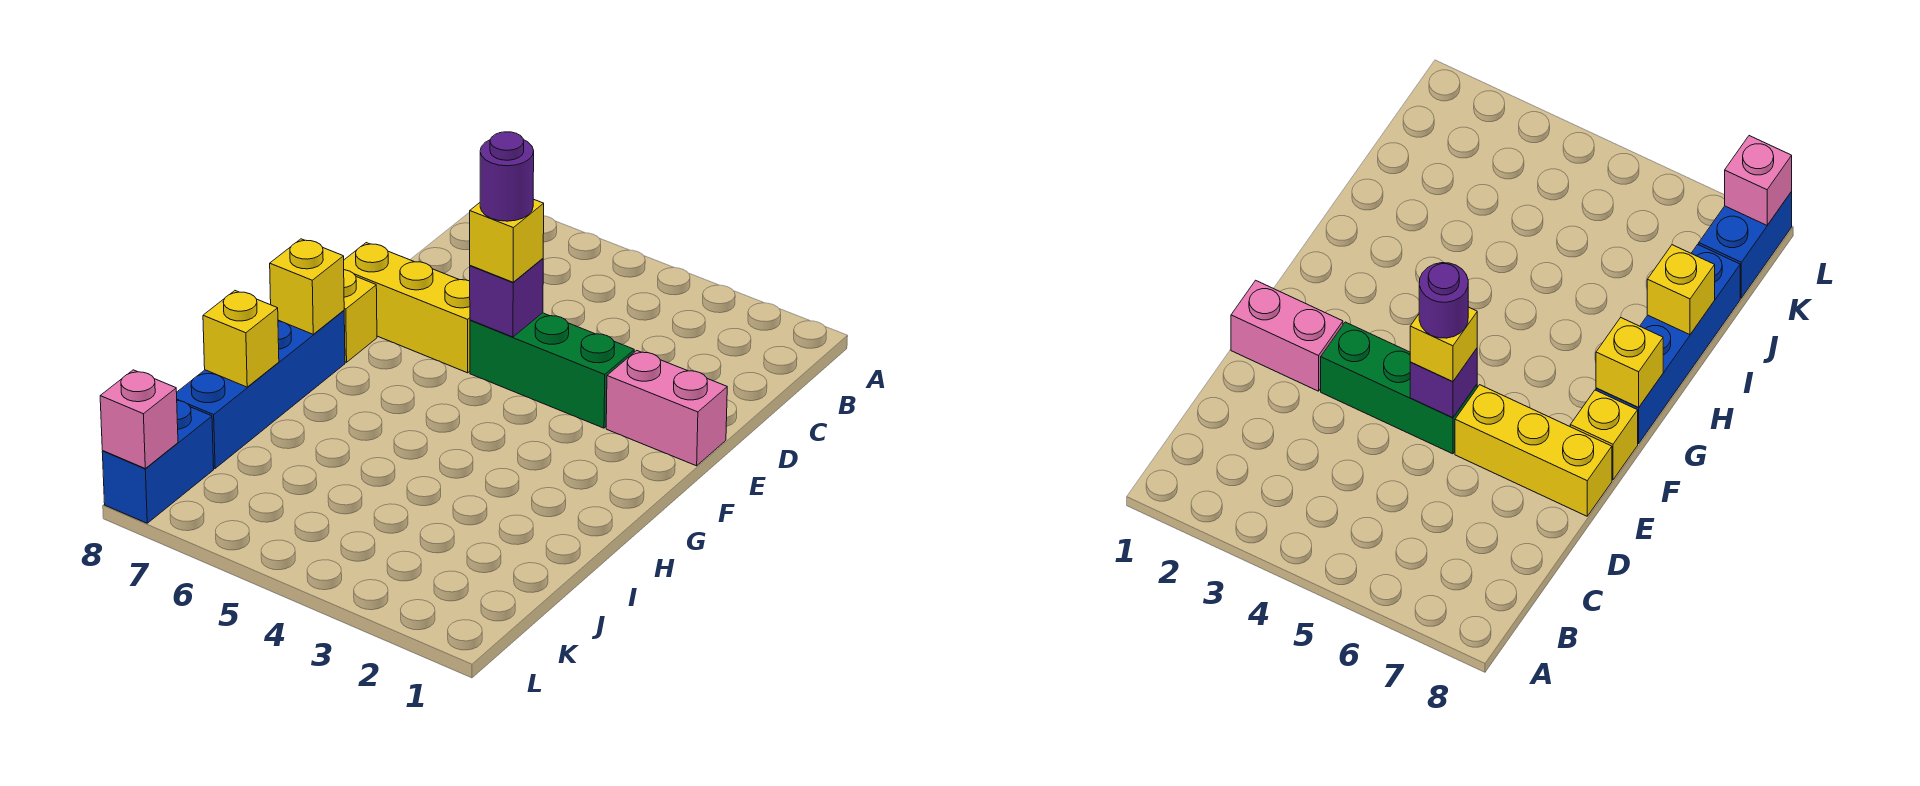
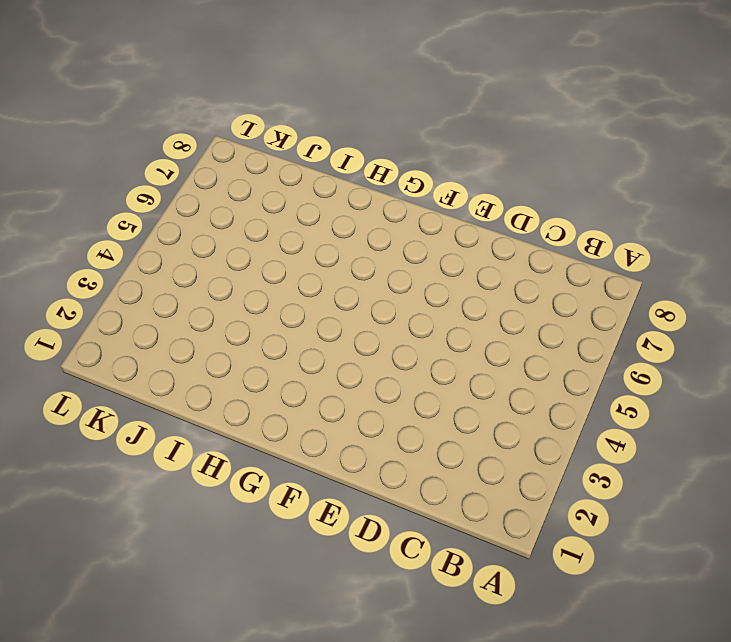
none -> pink 1x2 brick [606,351,727,466]
none -> green 1x3 brick [470,313,634,428]
none -> yellow 1x3 brick [344,243,470,373]

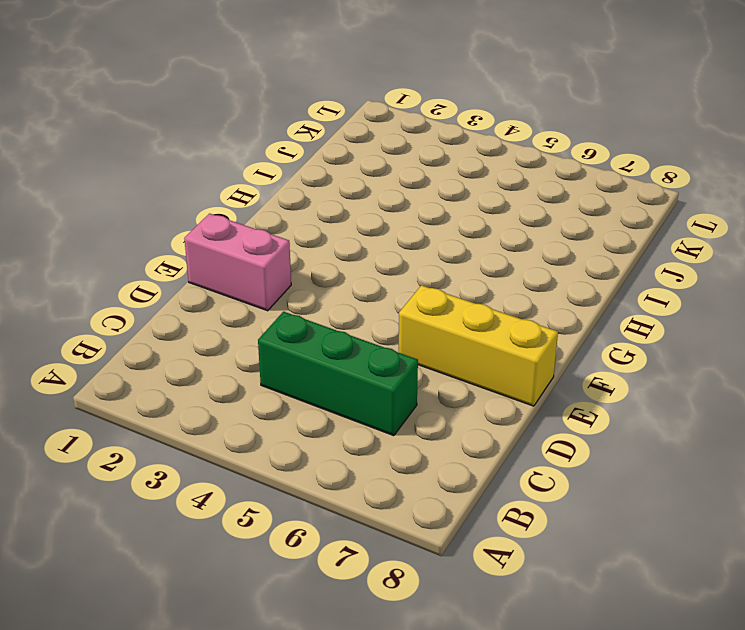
green 1x3 brick [258,312,418,436] -> green 1x3 brick moved to [470,313,634,428]
none -> yellow 1x1 brick [344,270,377,362]
none -> blue 1x4 brick [177,310,345,468]
none -> blue 1x2 brick [102,401,214,523]

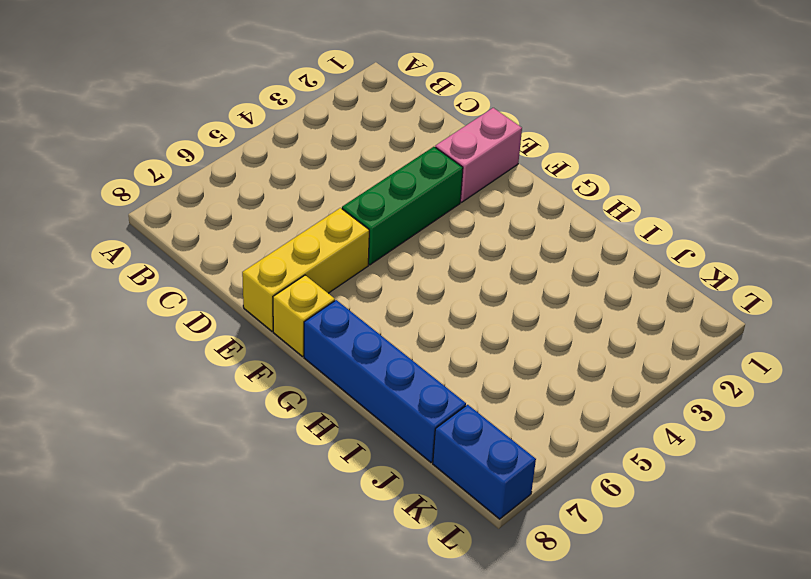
none -> purple 1x1 brick [470,259,543,337]
none -> yellow 1x1 brick [270,239,344,334]
none -> yellow 1x1 brick [203,291,279,387]

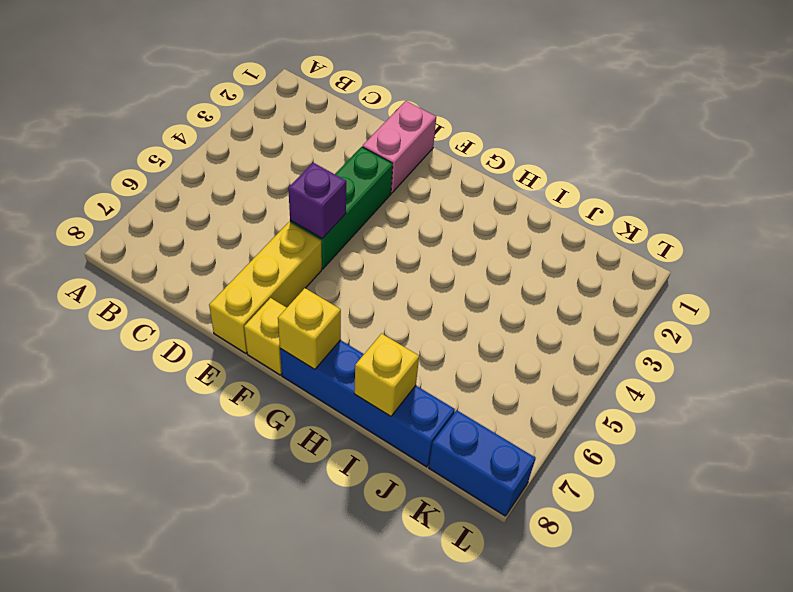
none -> pink 1x1 brick [100,370,178,468]
none -> yellow 1x1 brick [470,199,544,282]
none -> purple 1x1 round brick [480,132,534,221]

